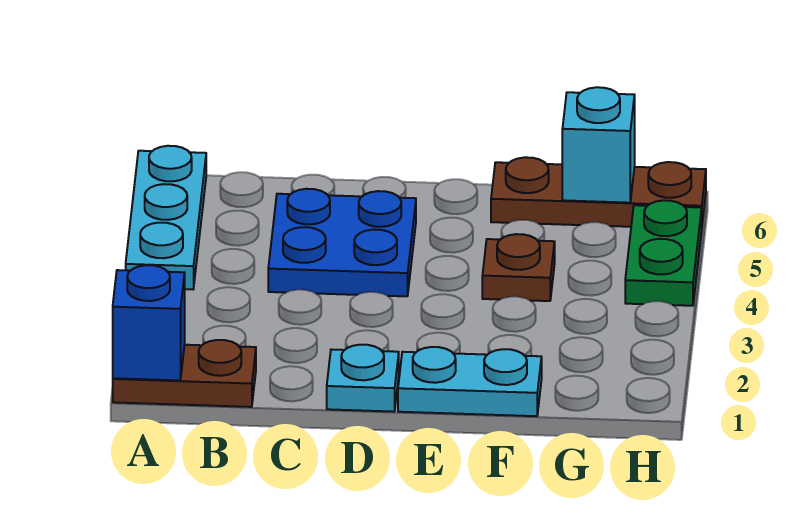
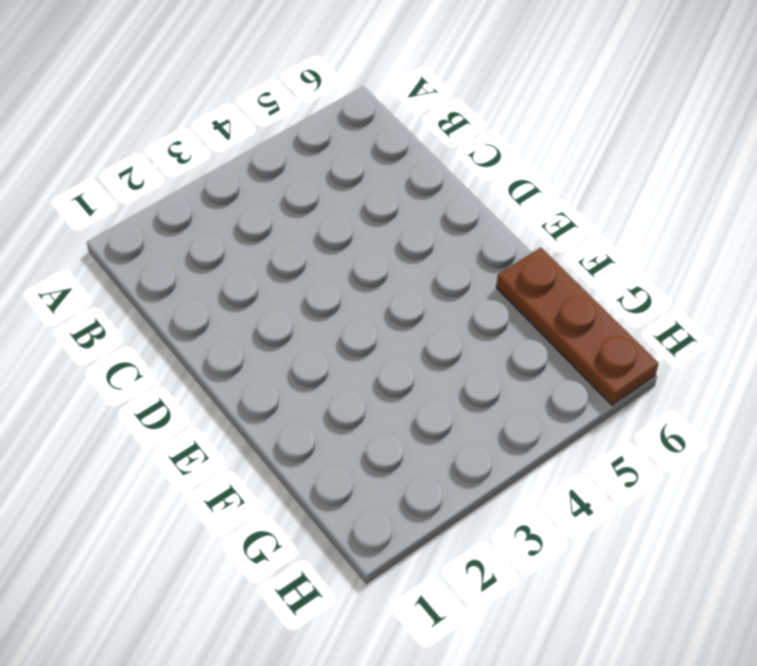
none -> brown 1x2 plate [113,340,256,407]
none -> cyan 1x3 plate [126,146,206,289]

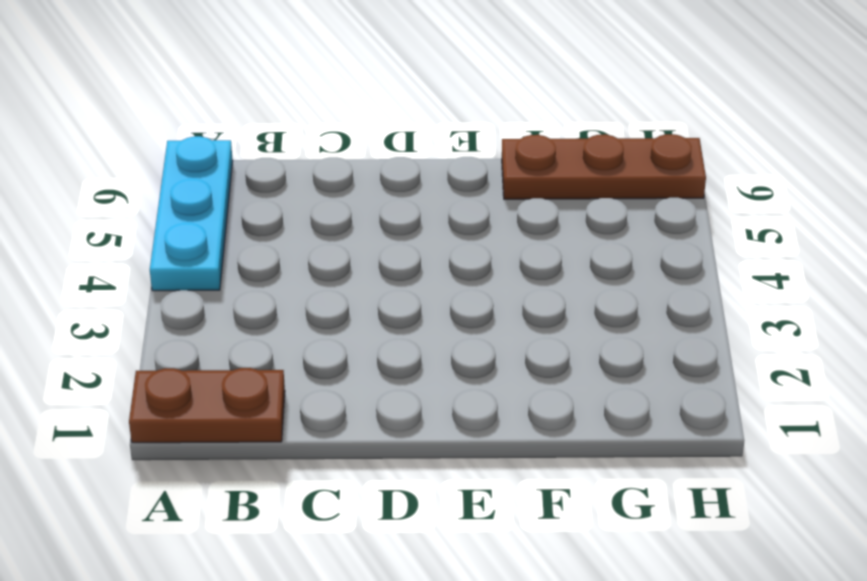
none -> blue 2x2 plate [268,189,416,296]
none -> cyan 1x1 plate [327,345,399,412]

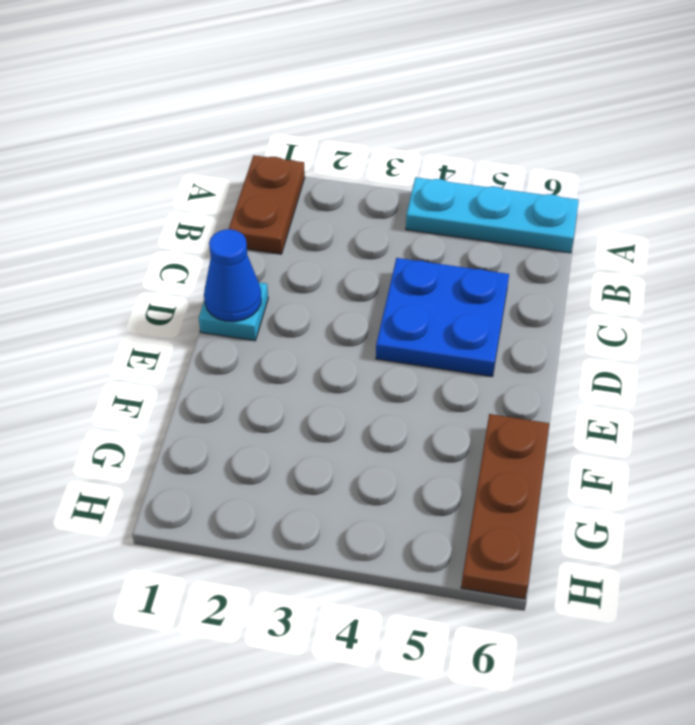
blue 1x1 cone [204,229,261,322] -> none
none -> cyan 1x2 plate [398,347,542,416]
none -> brown 1x1 plate [482,234,555,301]

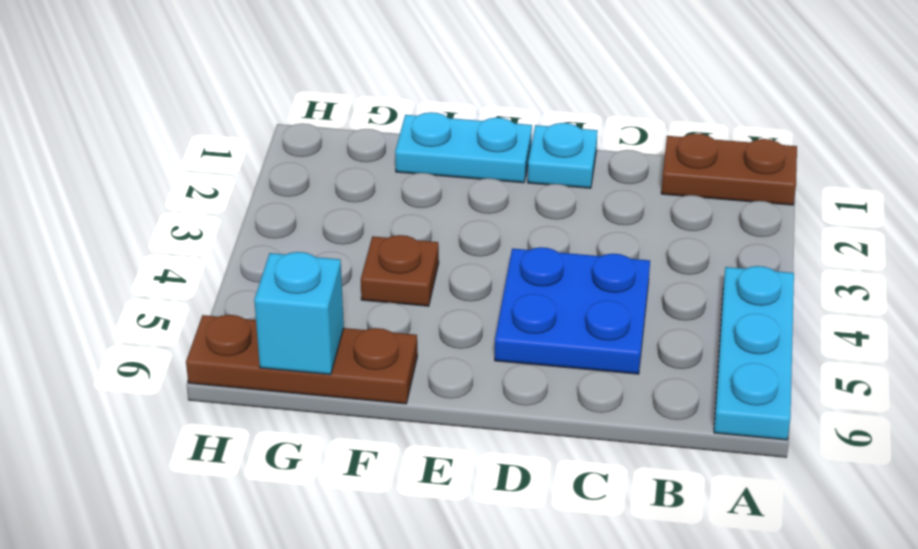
none -> green 1x2 plate [625,200,702,306]
none -> blue 1x1 brick [113,265,185,380]

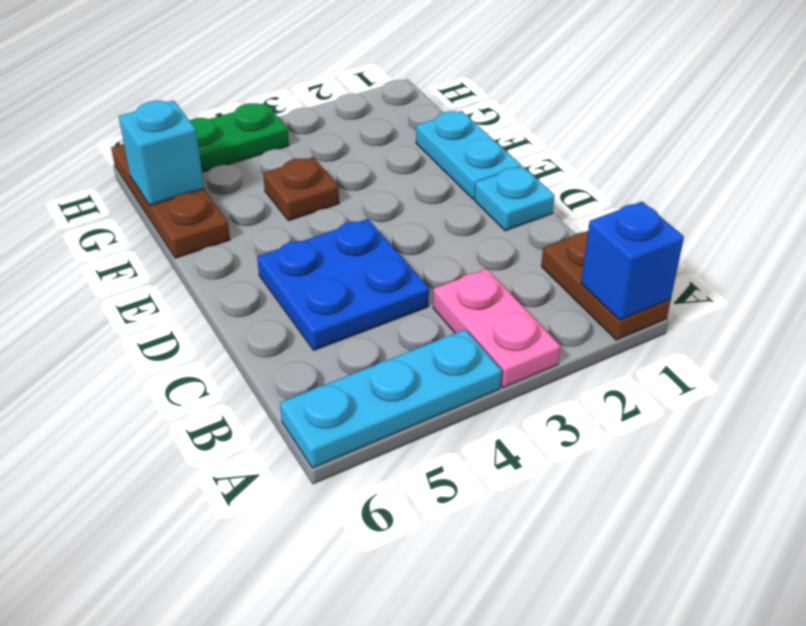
pink 1x2 plate [433,269,560,388] -> none

